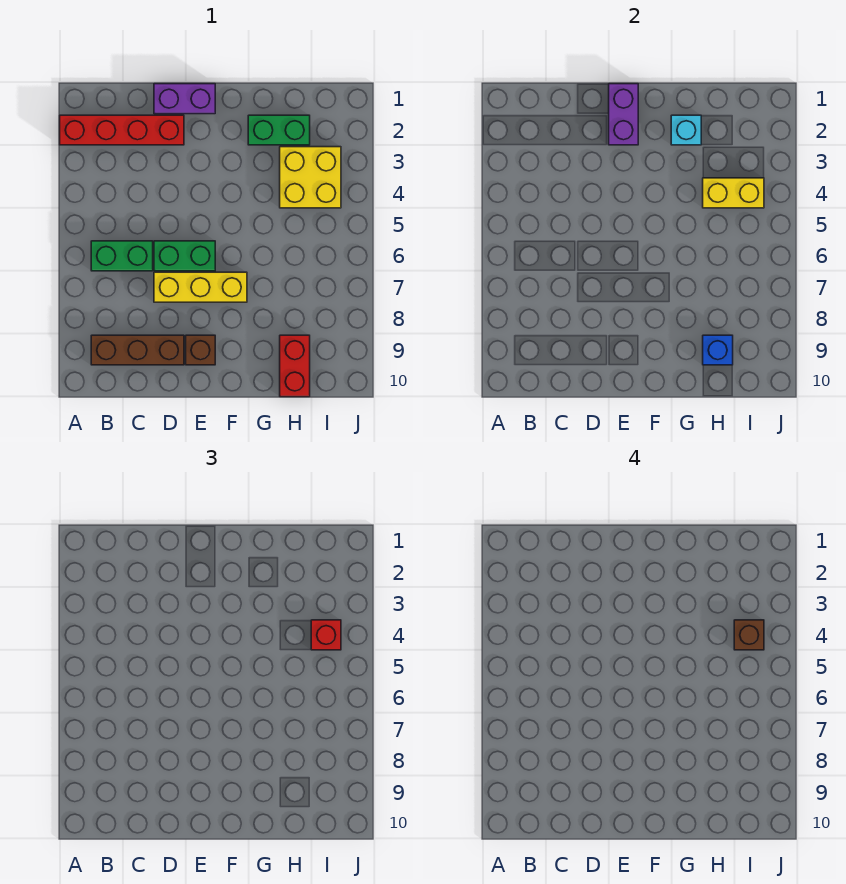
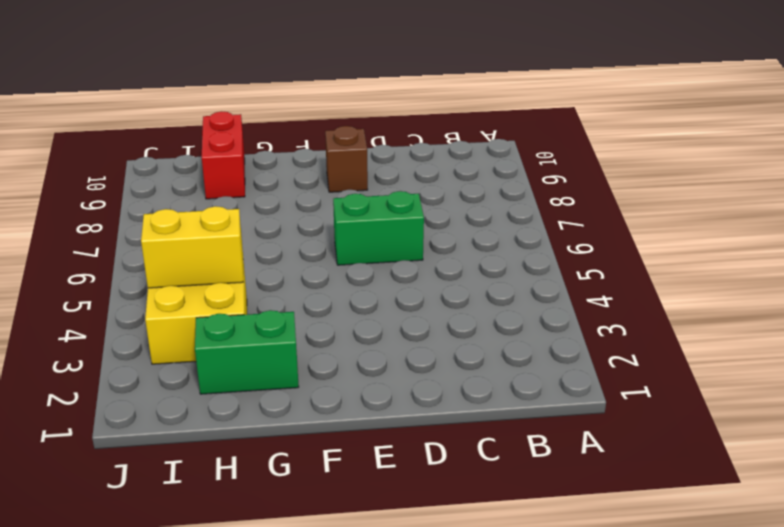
none -> red 1x4 brick [60,115,184,145]
none -> green 1x2 brick [91,241,153,271]
none -> brown 1x3 brick [91,335,184,365]

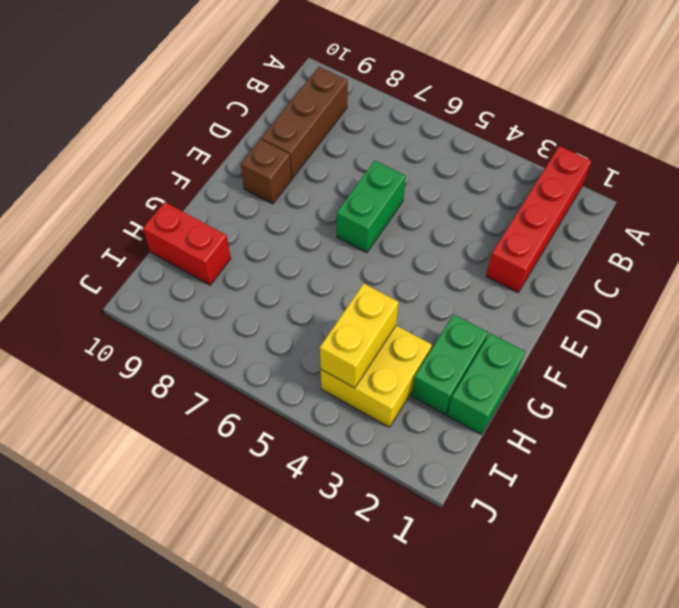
green 1x2 brick [447,333,525,435] -> green 1x2 brick moved to [91,241,153,271]
none -> purple 1x2 brick [154,84,215,114]
none -> yellow 1x3 brick [154,272,247,302]
none -> purple 1x2 brick [609,84,638,145]

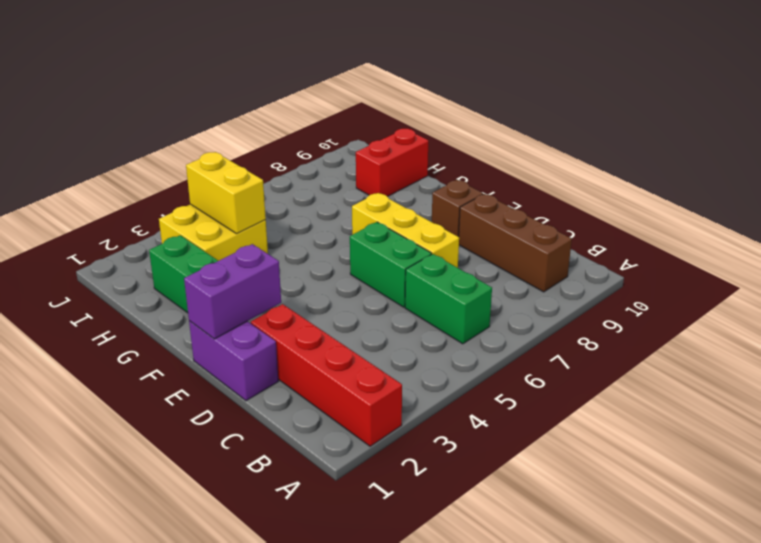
none -> cyan 1x1 brick [671,115,701,145]
none -> blue 1x1 brick [703,335,733,365]
none -> red 1x1 brick [311,620,341,650]

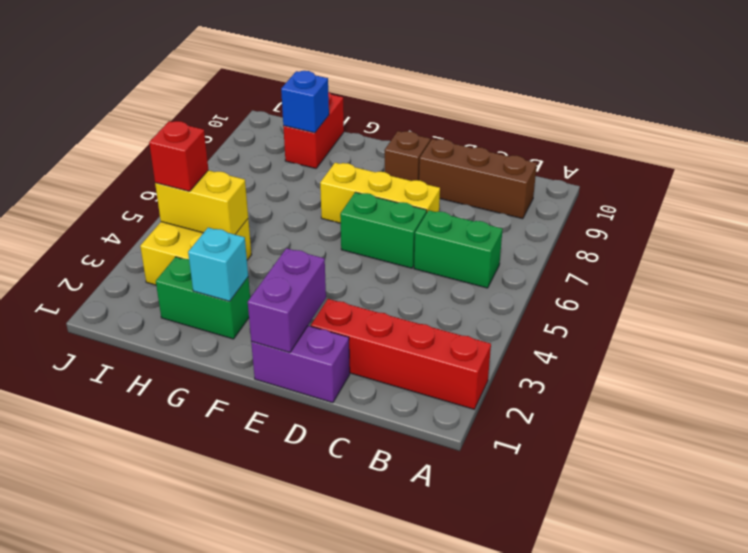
none -> brown 1x1 brick [734,620,764,650]

